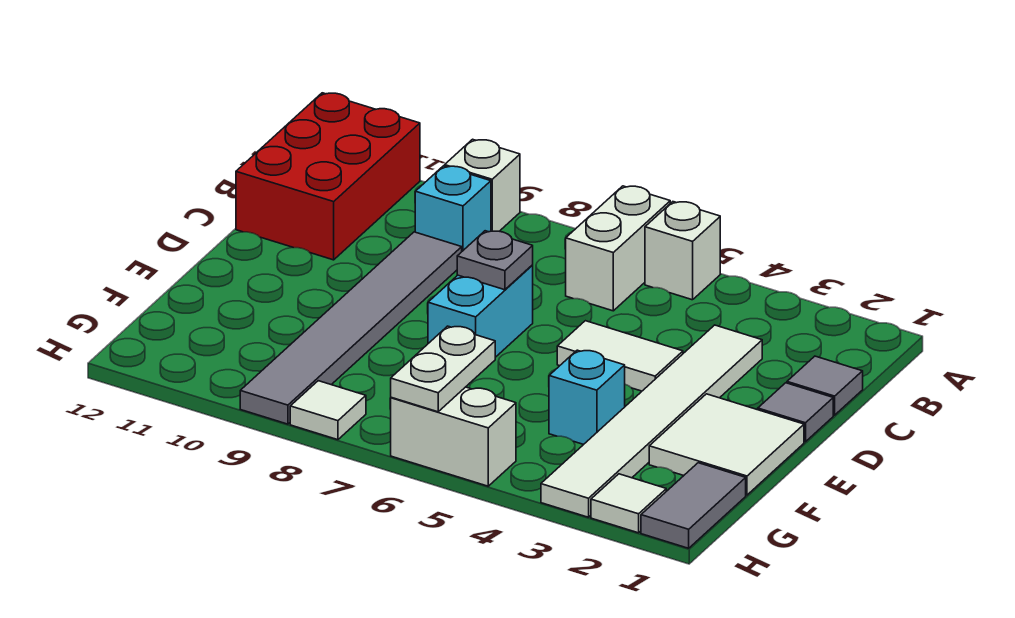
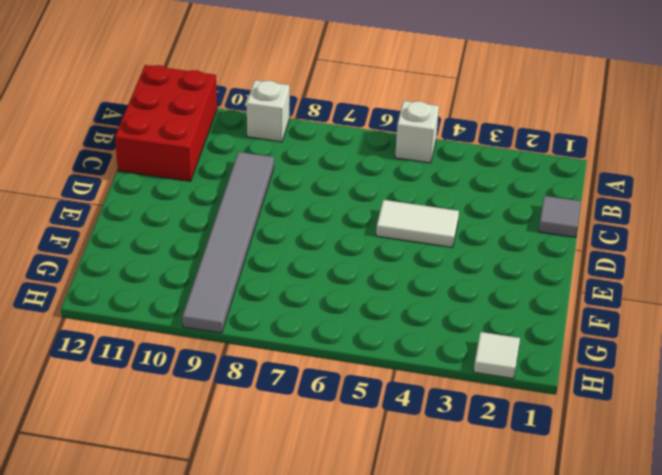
none -> white 1x2 brick [566,186,670,311]
none -> cyan 1x1 brick [415,166,491,251]
none -> white 1x6 tile [541,325,762,517]

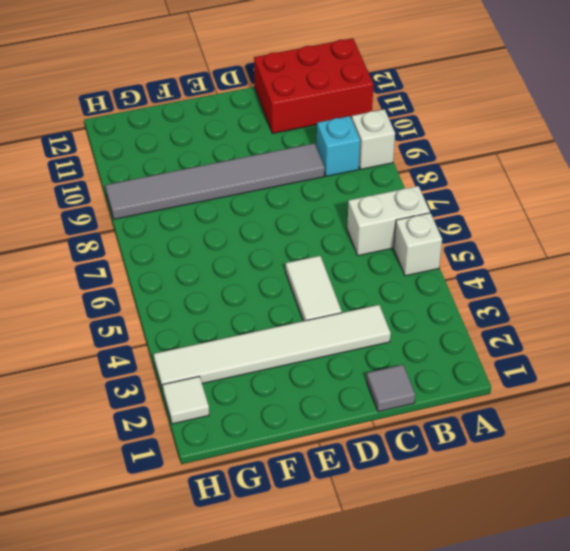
none -> grey 1x1 tile [758,383,833,442]
none -> cyan 1x2 brick [428,265,533,357]
none -> white 2x2 tile [649,394,804,495]

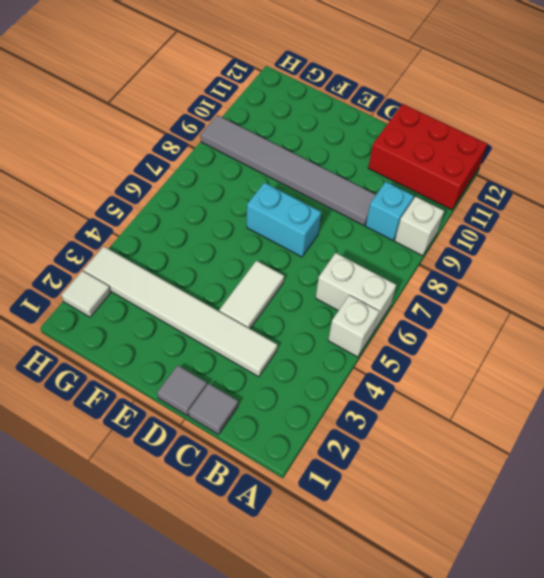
none -> white 2x2 tile [649,394,804,495]
none -> cyan 1x1 brick [549,350,625,445]
none -> grey 1x2 tile [641,463,746,548]

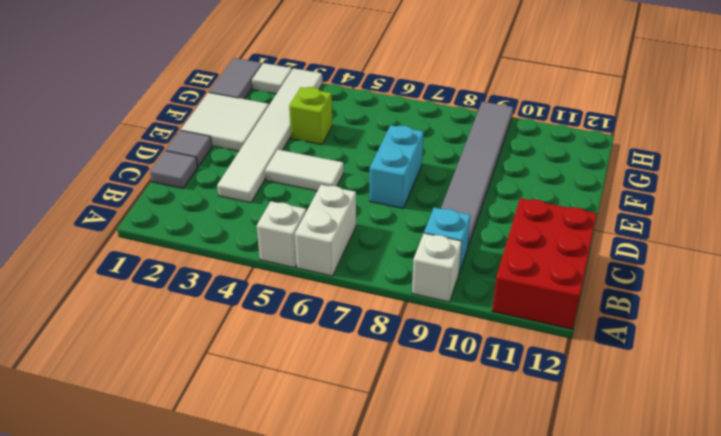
lime 1x1 brick [289,87,332,145] -> cyan 1x1 brick [549,350,625,445]
none -> white 1x2 brick [391,387,516,486]
none -> white 1x1 tile [290,381,366,440]
none -> grey 1x1 plate [457,231,533,290]

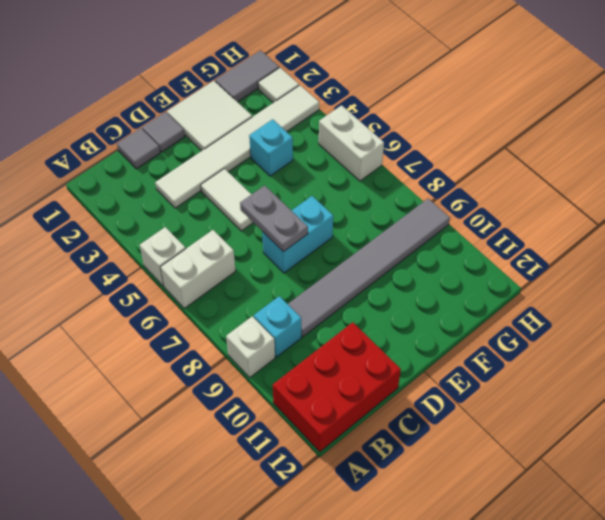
grey 1x2 plate [240,185,308,252] -> grey 1x1 plate [457,231,533,290]
none -> white 1x1 tile [290,381,366,440]
none -> white 1x2 plate [391,326,495,412]

